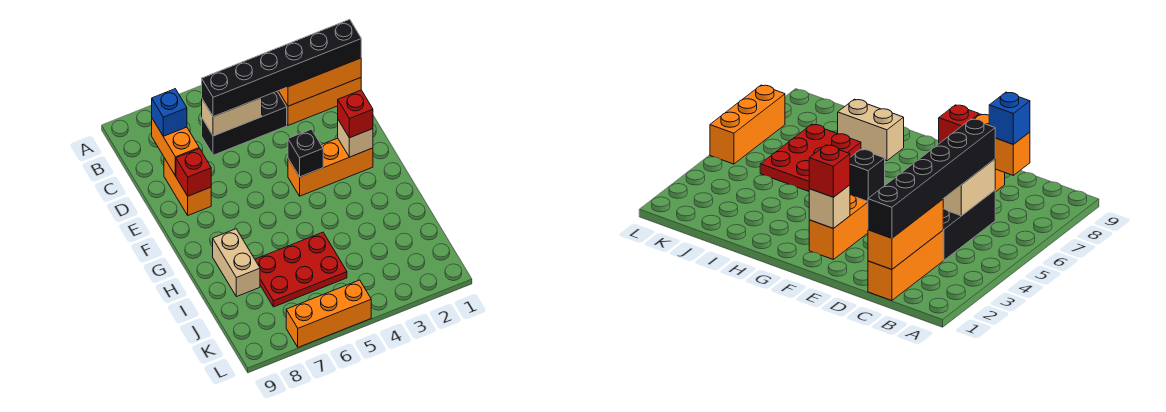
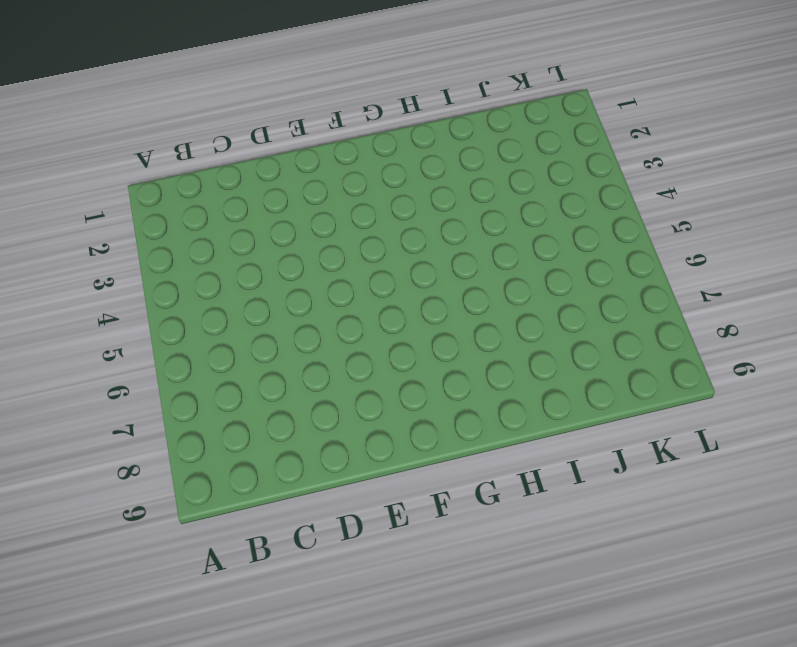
none -> orange 1x3 brick [277,78,361,125]
none -> black 1x3 brick [202,92,287,155]
none -> orange 1x2 brick [164,158,211,215]

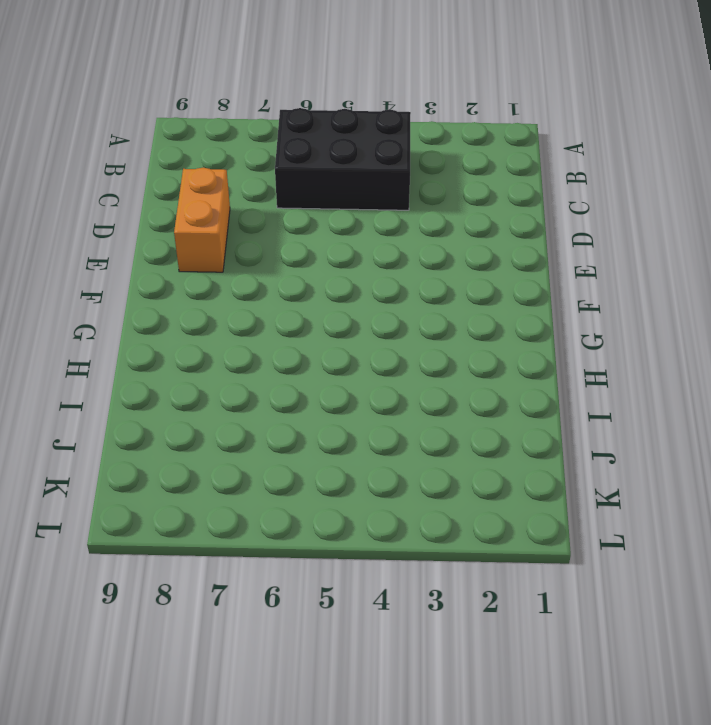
black 2x3 brick [275,108,411,210] -> black 1x3 brick [202,92,287,155]
none -> orange 1x3 brick [277,78,361,125]
none -> orange 1x3 brick [288,138,373,196]
none -> tan 1x2 brick [213,229,260,297]

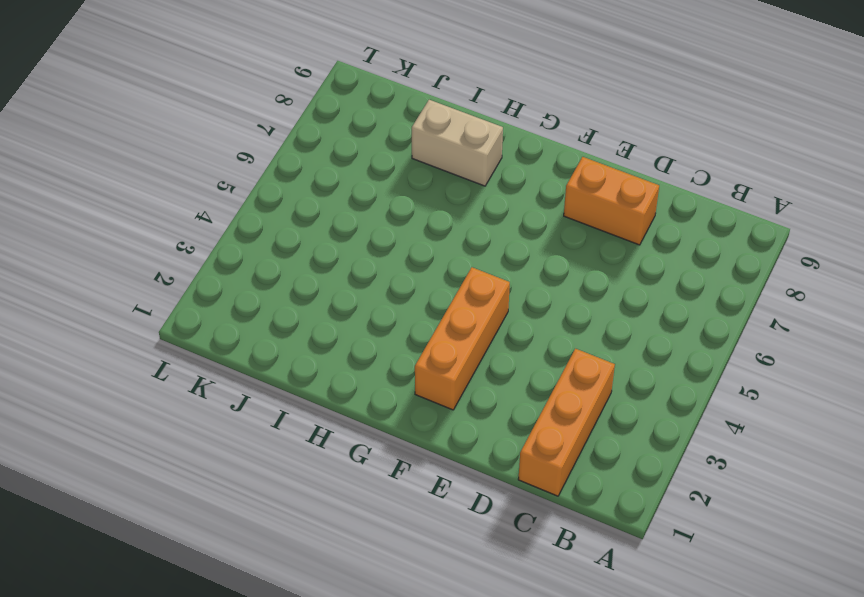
none -> black 1x3 brick [202,92,287,155]
none -> red 2x3 plate [255,232,347,307]
none -> orange 1x3 brick [286,280,371,347]

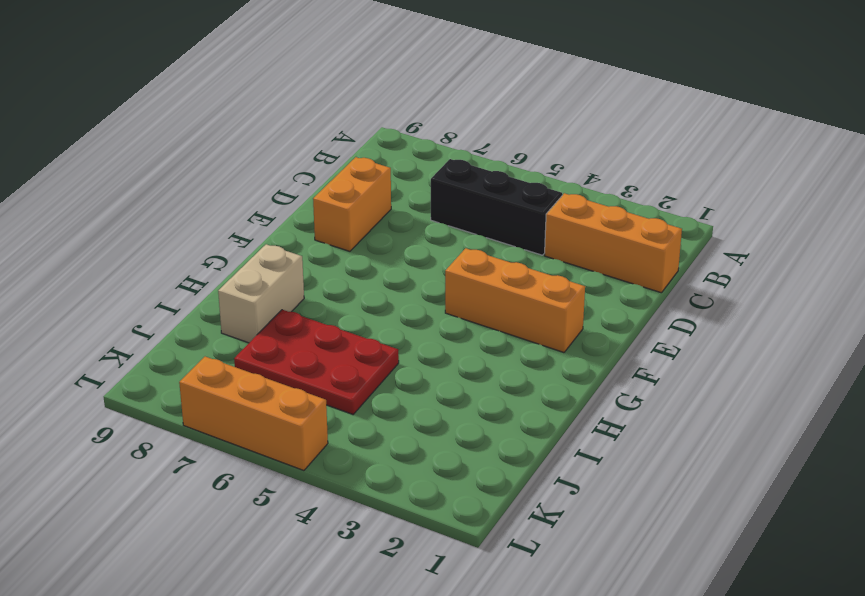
none -> orange 1x3 brick [279,58,361,106]
none -> tan 1x2 brick [202,98,262,136]
none -> orange 1x2 brick [152,119,199,176]

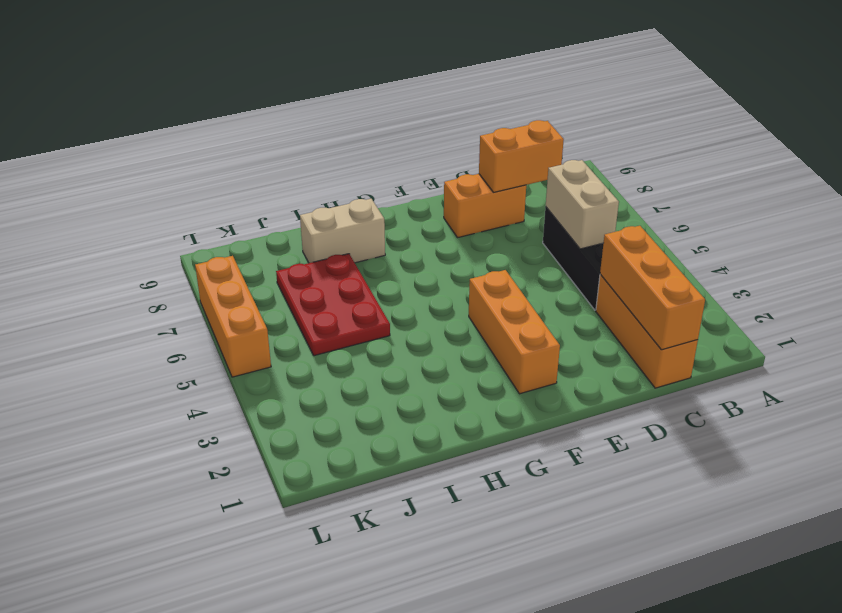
none -> red 1x1 brick [176,149,211,196]
none -> tan 1x1 brick [338,120,373,157]
none -> black 1x1 brick [288,129,323,177]

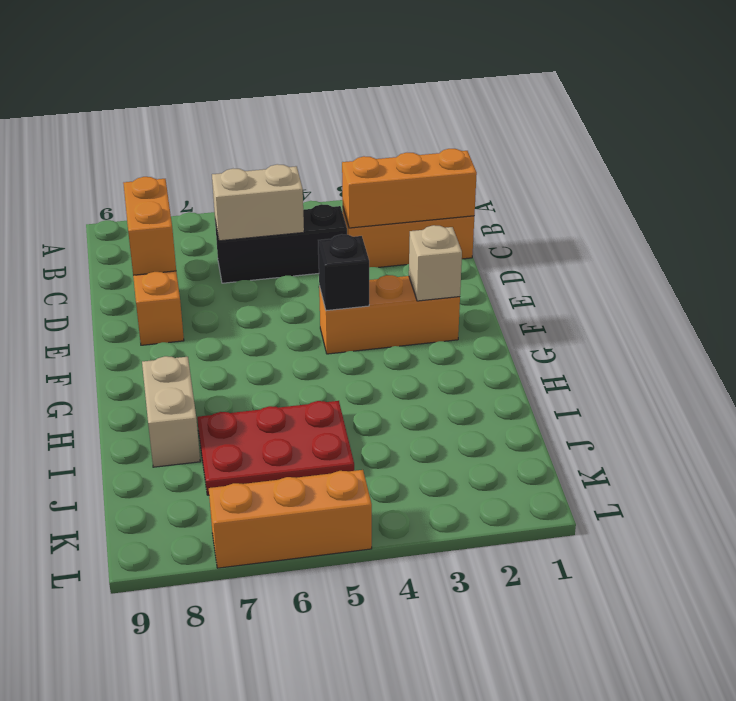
none -> red 1x1 brick [176,149,211,196]
none -> black 1x6 brick [202,19,361,117]
none -> blue 1x1 brick [152,89,187,136]

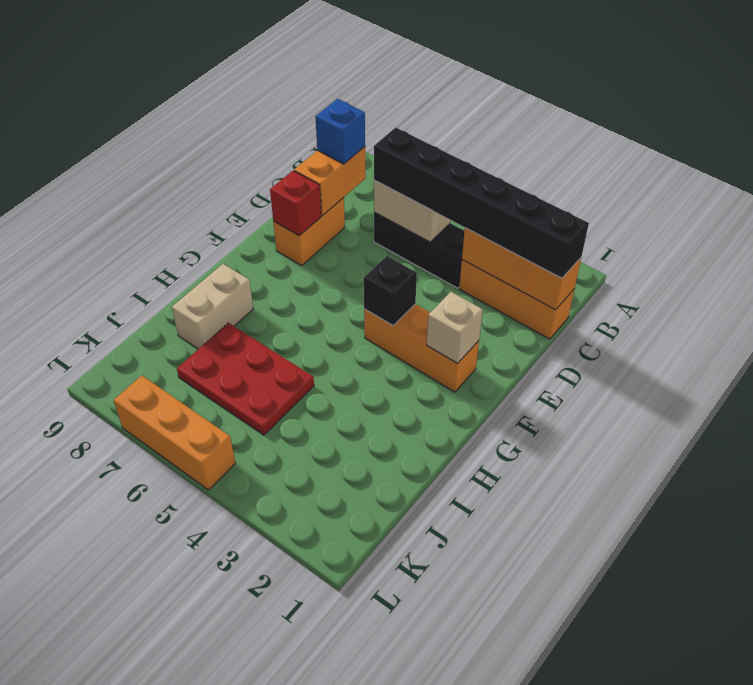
none -> red 1x1 brick [338,90,373,138]

